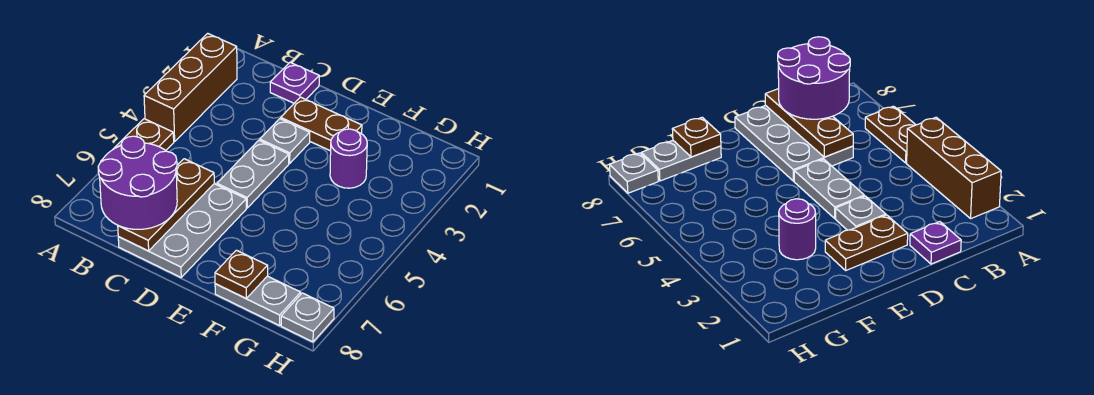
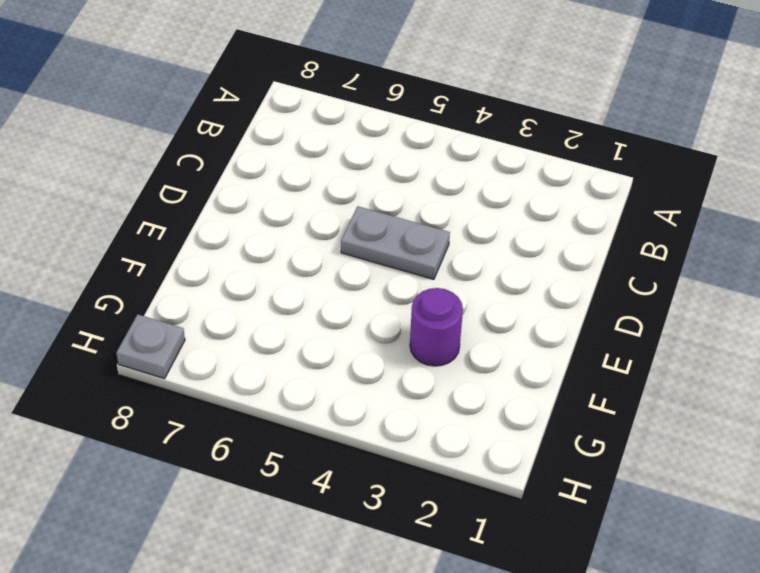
none -> brown 1x3 brick [144,33,237,142]
none -> brown 1x2 plate [101,119,174,161]
none -> purple 1x1 plate [270,62,319,103]

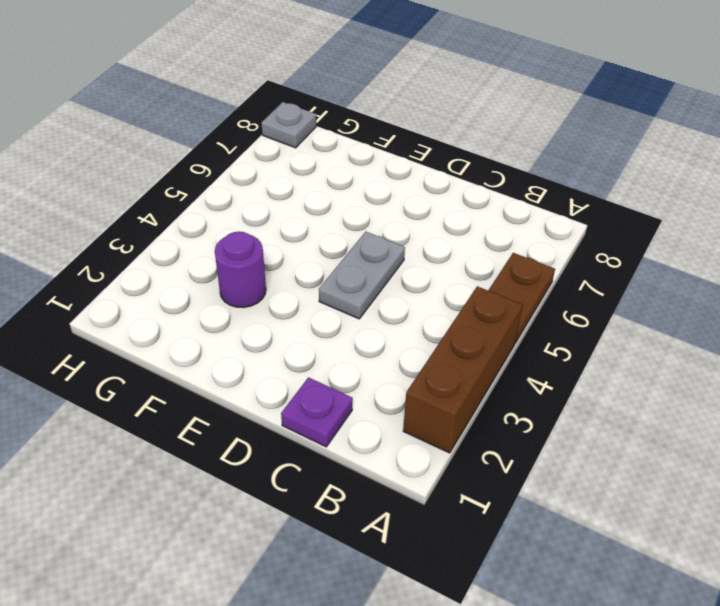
none -> grey 2x3 plate [118,184,246,277]
none -> brown 1x2 plate [281,97,362,151]
none -> grey 1x1 plate [260,119,310,163]

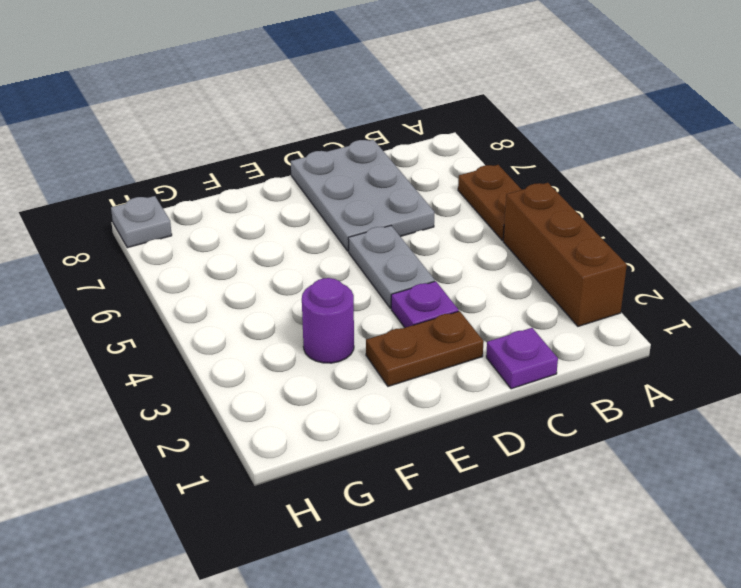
purple 1x1 plate [391,281,459,328] -> grey 1x1 plate [260,119,310,163]
none -> grey 1x2 plate [215,276,301,326]
none -> brown 1x3 plate [118,159,214,251]
none -> brown 1x1 plate [215,250,268,298]

